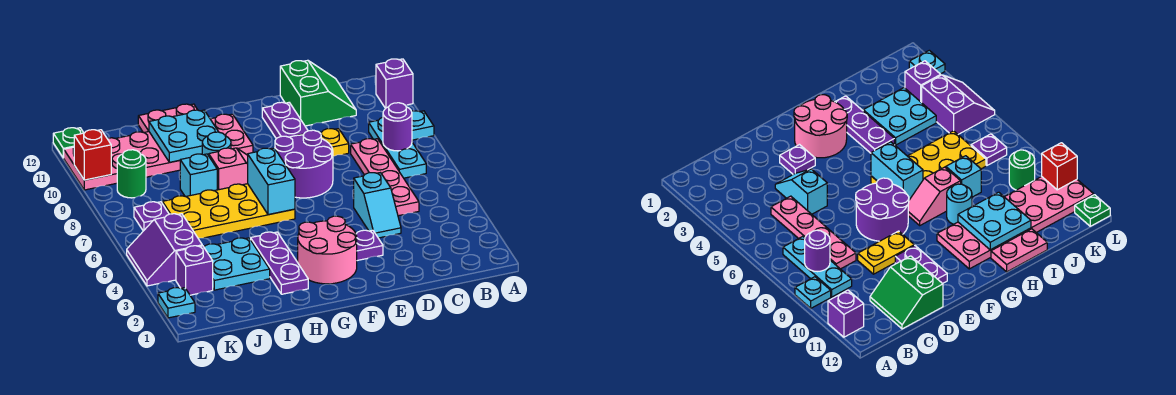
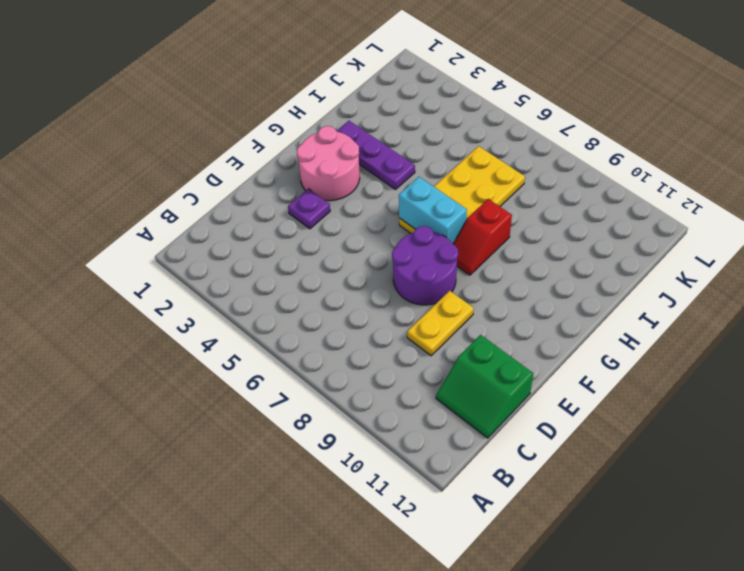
red 1x2 slope [453,199,512,275] -> pink 1x2 slope [209,148,248,190]
none -> cyan 1x1 plate [412,111,434,140]
none -> purple 1x1 brick [376,59,413,109]
none -> cyan 1x3 plate [369,118,426,178]

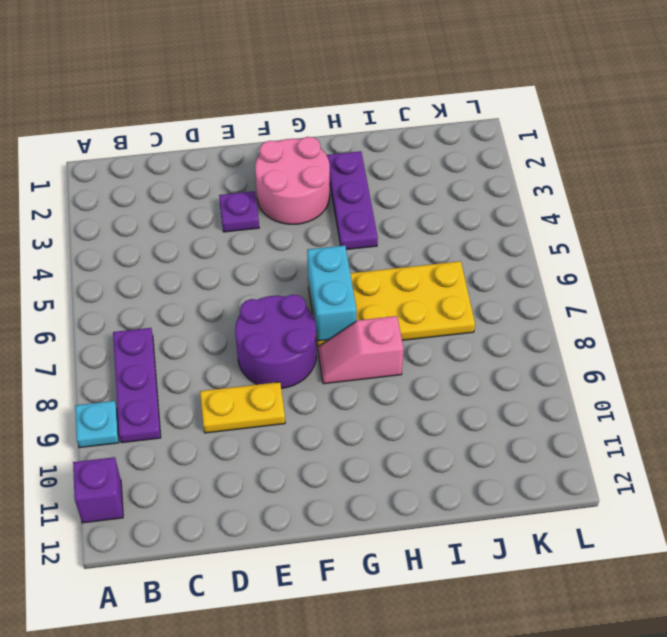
purple 1x3 plate [113,328,161,443] -> cyan 1x3 plate [369,118,426,178]
none -> pink 1x4 plate [351,139,419,216]
none -> green 2x2 slope [280,60,356,126]
none -> cyan 1x2 slope [354,173,401,238]

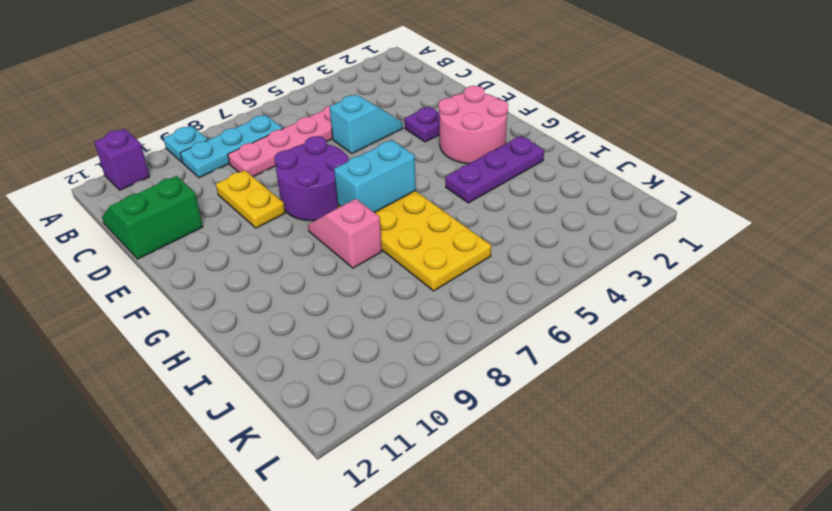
none -> purple 1x2 plate [262,102,308,139]
none -> pink 2x6 plate [64,114,253,190]
none -> cyan 1x1 round brick [202,132,231,156]

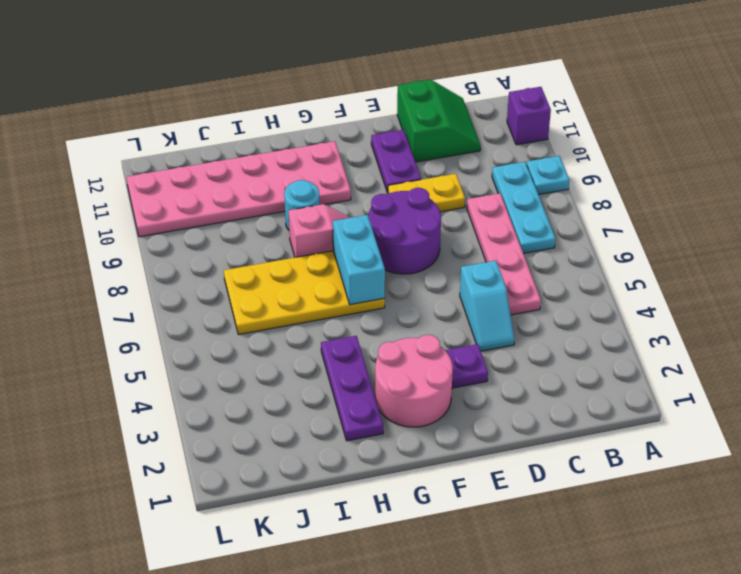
none -> pink 1x2 plate [138,104,197,133]
none -> cyan 2x2 plate [204,238,270,290]
none -> cyan 1x1 brick [180,154,217,197]

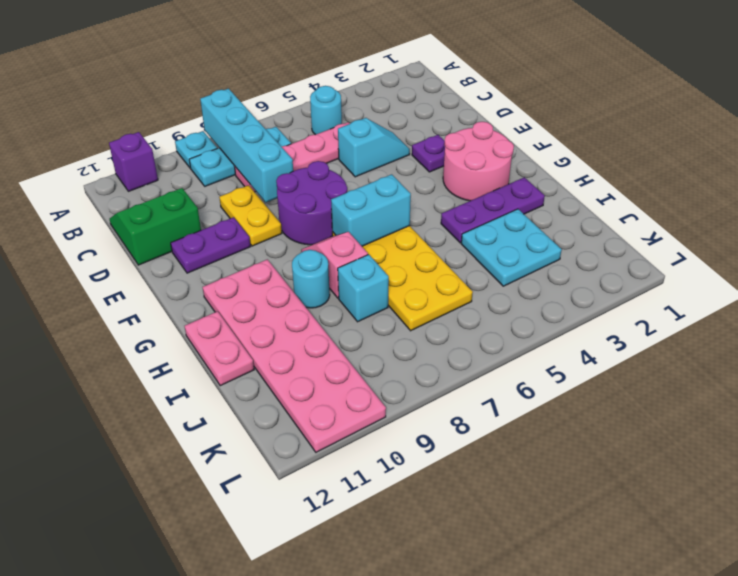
cyan 1x4 brick [200,89,293,202] -> purple 1x1 round brick [383,103,412,151]
cyan 1x1 round brick [310,86,342,135] -> none
none -> purple 1x1 brick [176,246,213,295]
none -> purple 2x2 slope [127,214,202,286]
none -> purple 1x1 plate [134,202,169,231]

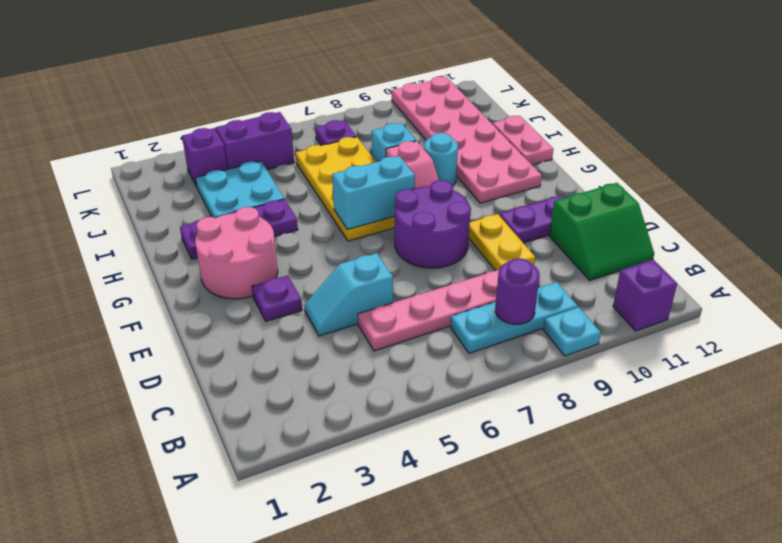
none -> green 1x1 round brick [117,150,146,198]
none -> cyan 1x1 plate [158,288,195,318]
none -> green 1x1 plate [53,128,84,158]

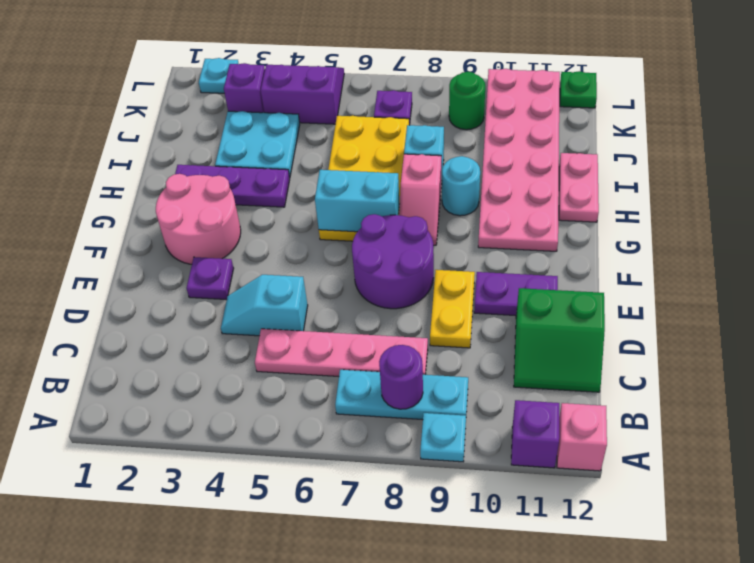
pink 1x1 brick [557,403,607,471] -> none
none -> cyan 2x2 plate [149,110,218,162]
none -> red 1x1 brick [74,130,111,180]

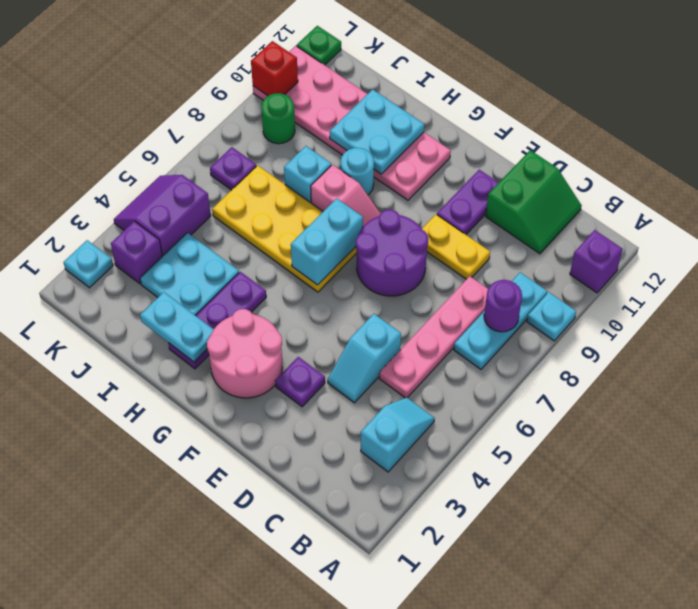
cyan 1x2 slope [361,398,435,472] -> none
cyan 1x2 plate [140,292,214,362] -> none
none -> pink 1x2 plate [138,104,197,133]

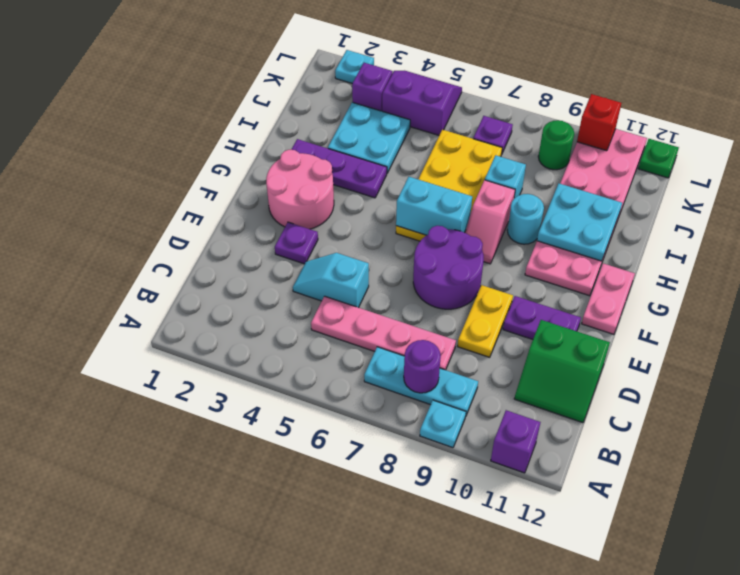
pink 1x2 plate [582,263,635,334] -> pink 1x2 plate moved to [138,104,197,133]

